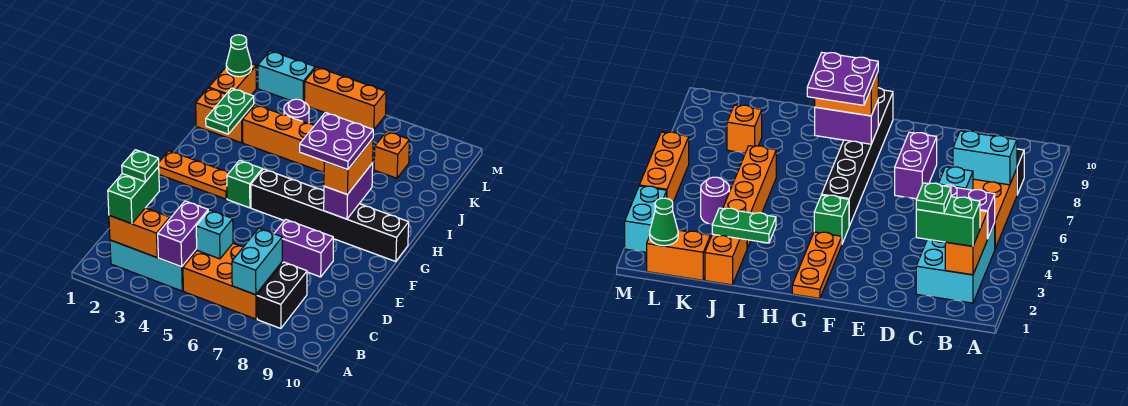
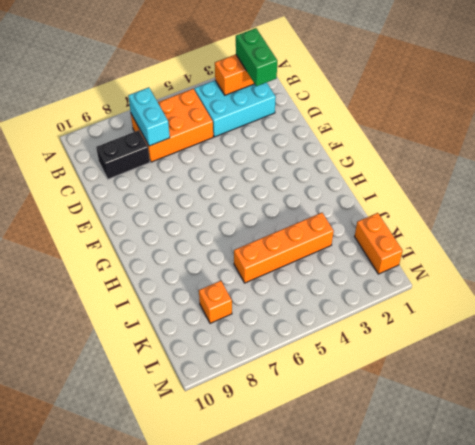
black 1x2 brick [96,130,150,179] -> black 1x2 brick turned to [257,262,307,329]
none -> purple 1x2 brick [274,219,333,277]
none -> orange 1x3 plate [159,151,229,199]
none -> green 1x1 brick [227,160,262,208]

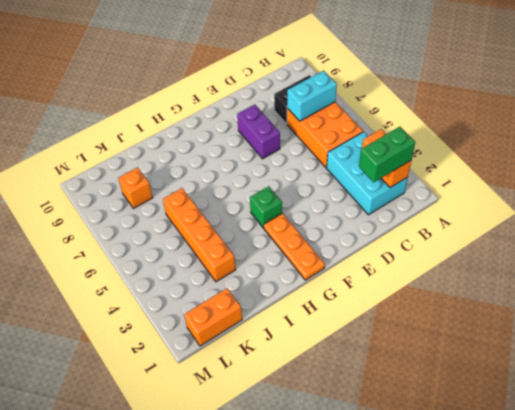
none -> black 1x6 brick [251,169,409,262]
none -> orange 1x2 brick [196,88,254,143]
none -> purple 1x1 round brick [284,99,309,123]

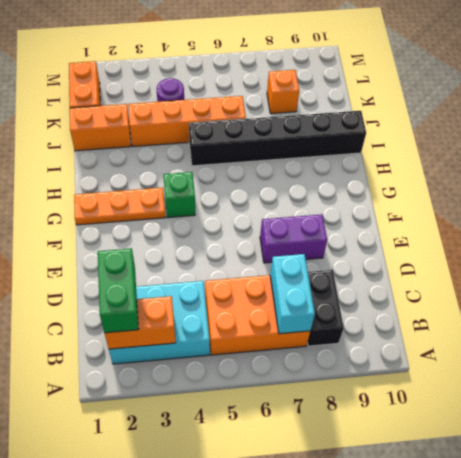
black 1x6 brick [189,111,366,166] -> black 1x6 brick moved to [251,169,409,262]
none -> cyan 1x2 brick [258,51,315,102]
none -> orange 1x3 brick [304,67,386,130]
none -> purple 1x2 brick [158,201,208,267]

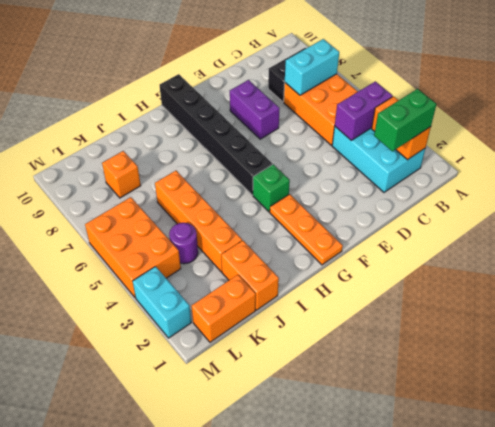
orange 2x3 brick [85,197,181,298] -> orange 1x3 brick [304,67,386,130]
none -> cyan 1x1 brick [196,210,233,259]
none -> purple 1x2 brick [324,163,373,219]
none -> green 1x2 plate [206,88,254,134]

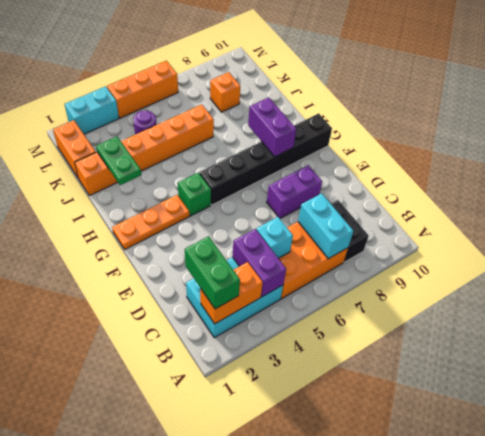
none -> green 1x1 cone [226,35,252,77]
none -> orange 1x2 brick [324,139,373,195]
none -> green 1x1 plate [122,150,159,182]

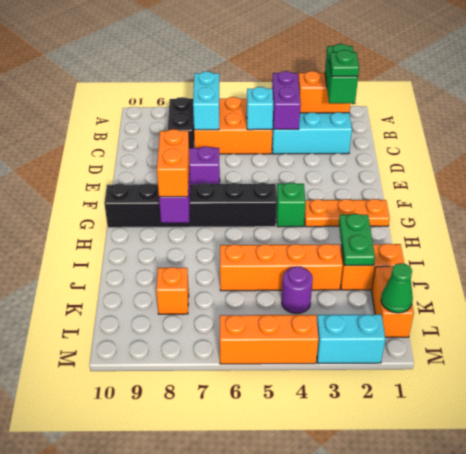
none -> purple 2x2 plate [300,113,373,170]

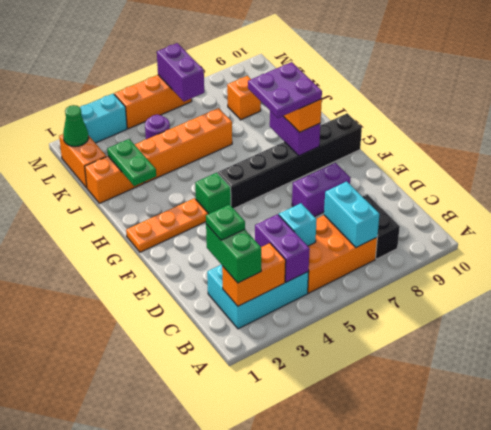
purple 1x2 brick [157,43,204,101] -> none

